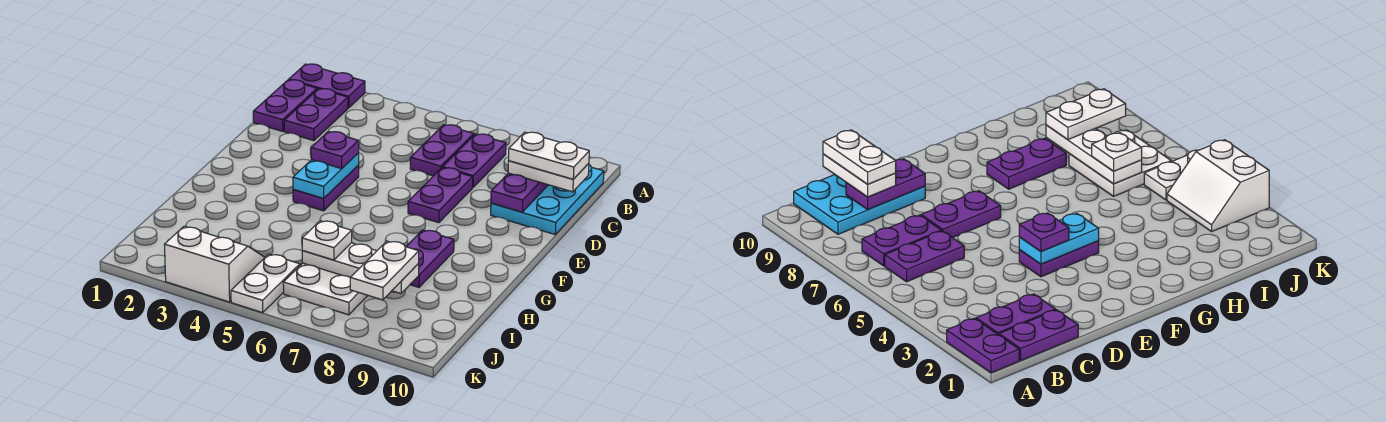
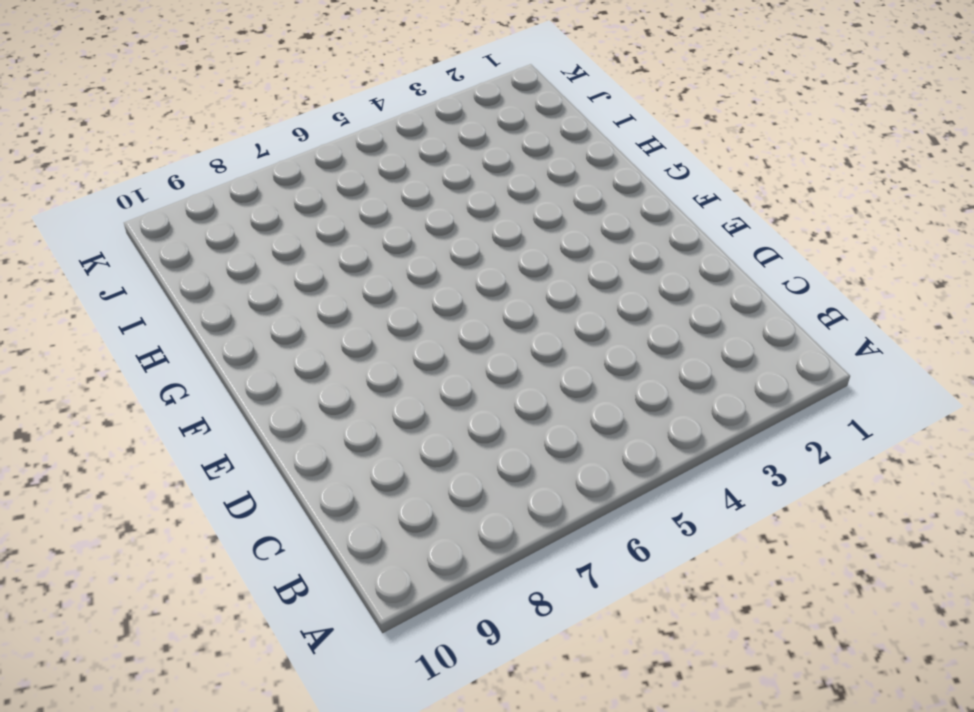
none -> purple 1x2 plate [289,64,365,108]
none -> purple 1x2 plate [253,80,317,131]
none -> purple 1x2 plate [284,89,348,141]

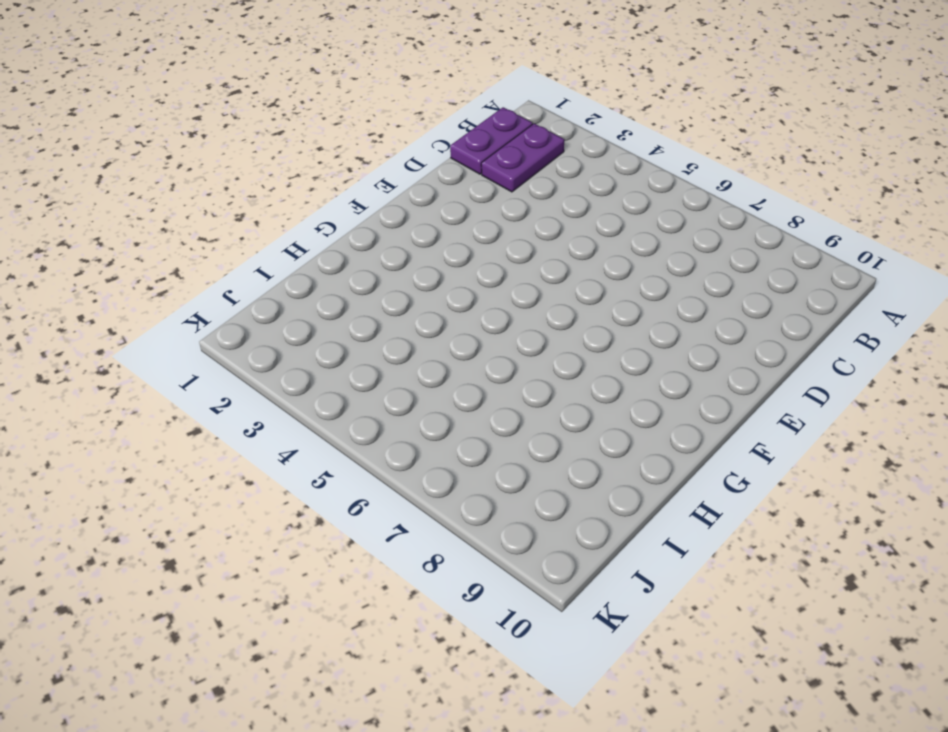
none -> purple 1x2 plate [289,64,365,108]
none -> purple 1x2 plate [410,125,474,176]
none -> purple 1x2 plate [443,134,506,188]

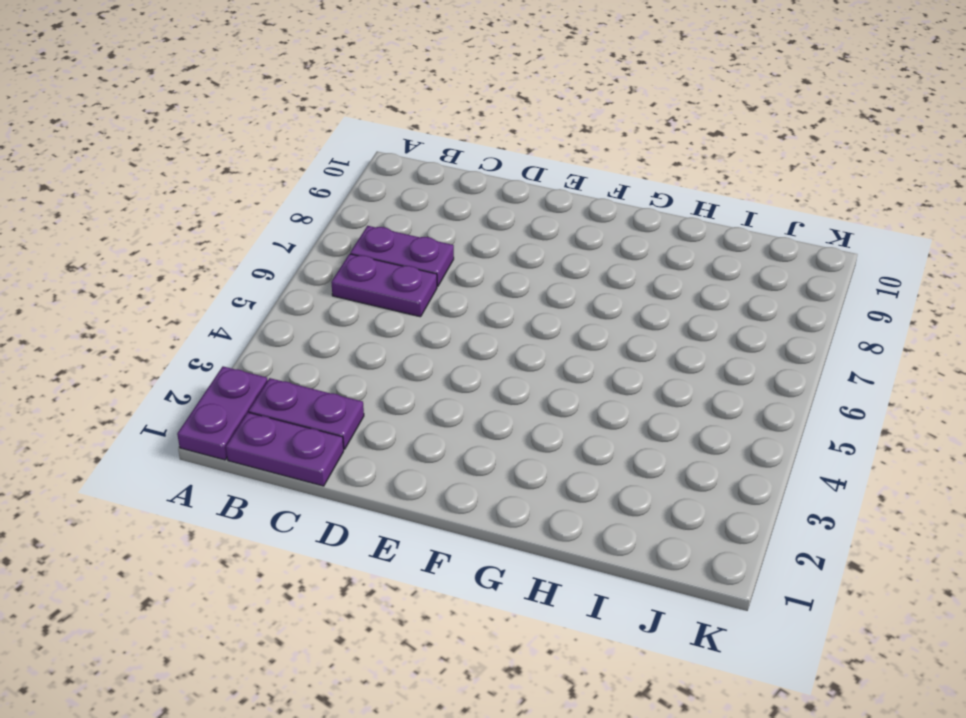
none -> cyan 2x3 plate [491,165,604,234]
none -> purple 1x2 plate [408,168,473,223]
none -> purple 1x2 plate [293,165,359,211]

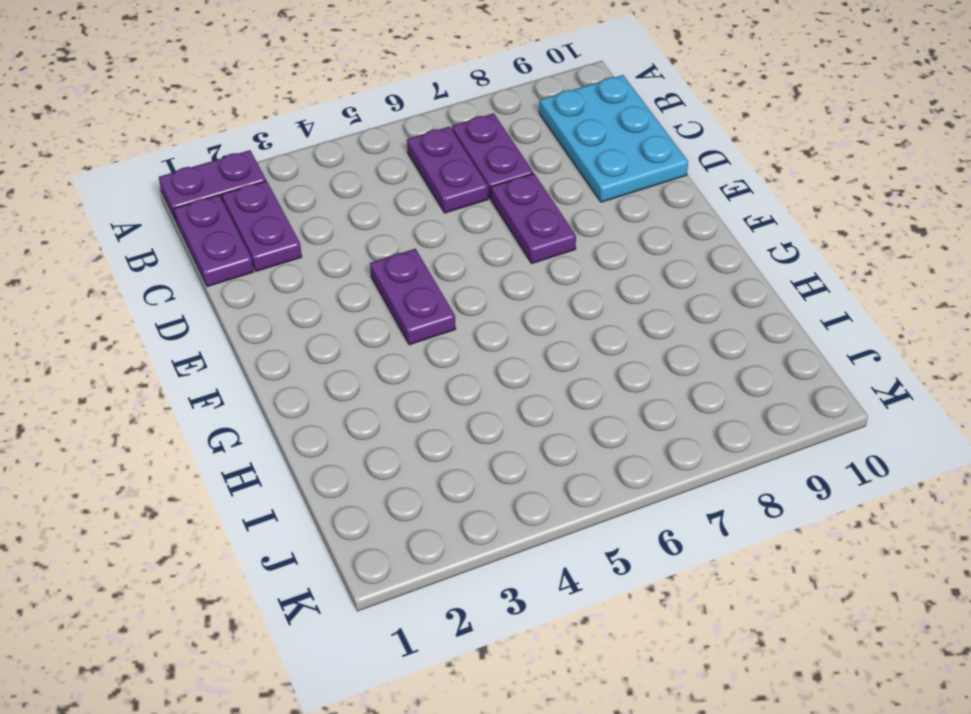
none -> purple 1x2 plate [406,230,454,287]
none -> white 2x2 plate [283,263,368,315]
none -> white 2x2 slope [164,226,265,302]

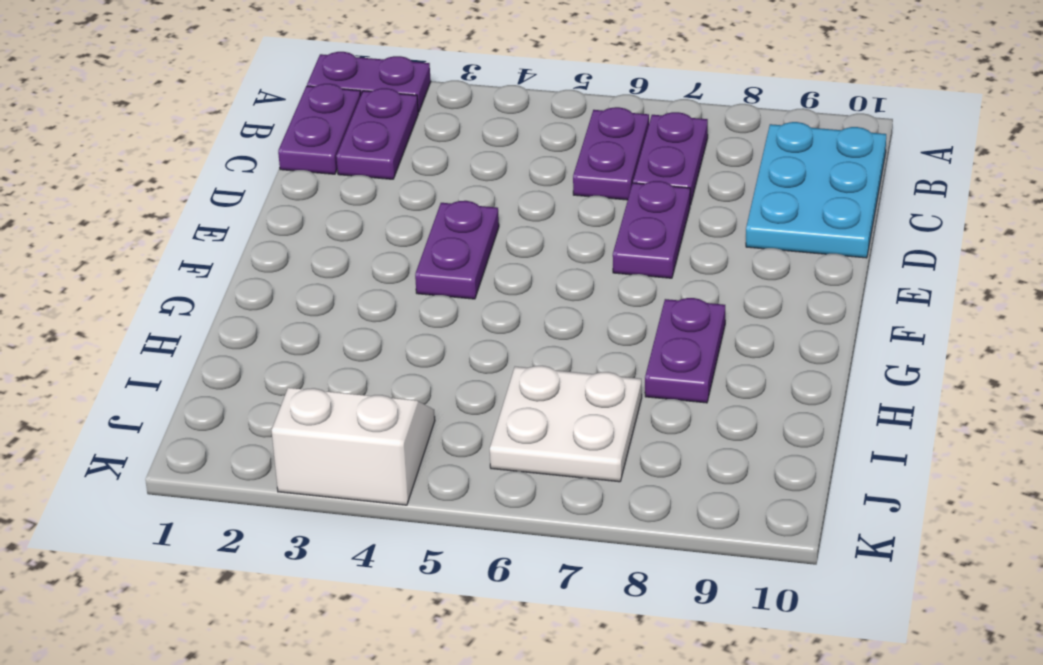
none -> white 1x2 plate [231,254,300,313]
none -> purple 1x2 plate [491,173,548,212]
none -> cyan 1x2 plate [293,153,359,198]

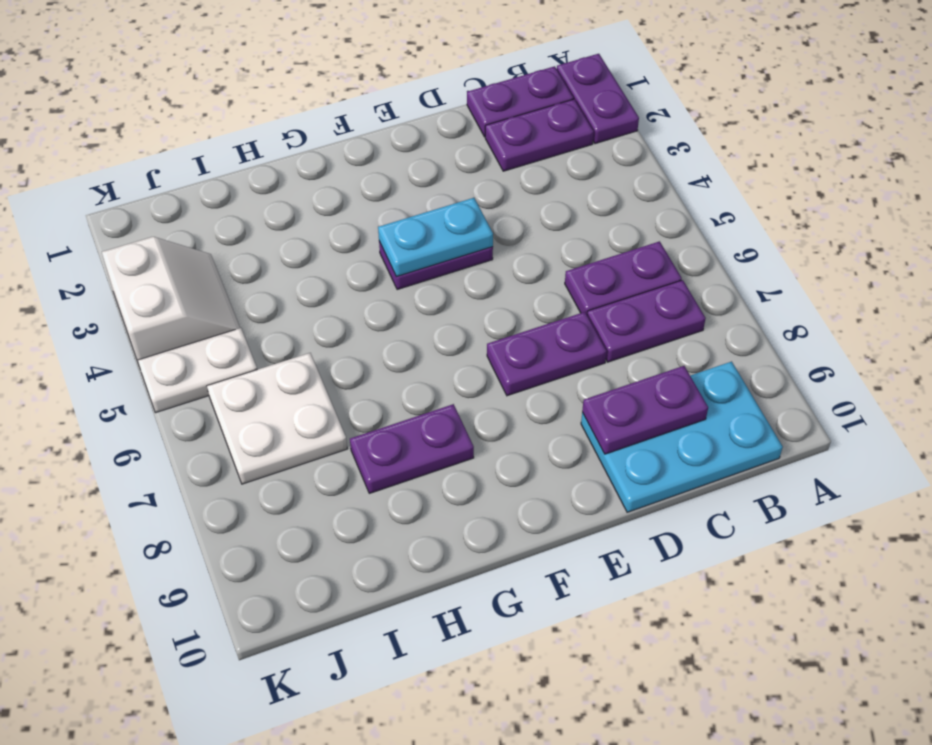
none -> white 1x3 plate [302,243,419,294]
none -> white 1x2 plate [508,161,589,192]
none -> purple 1x1 plate [311,131,359,169]

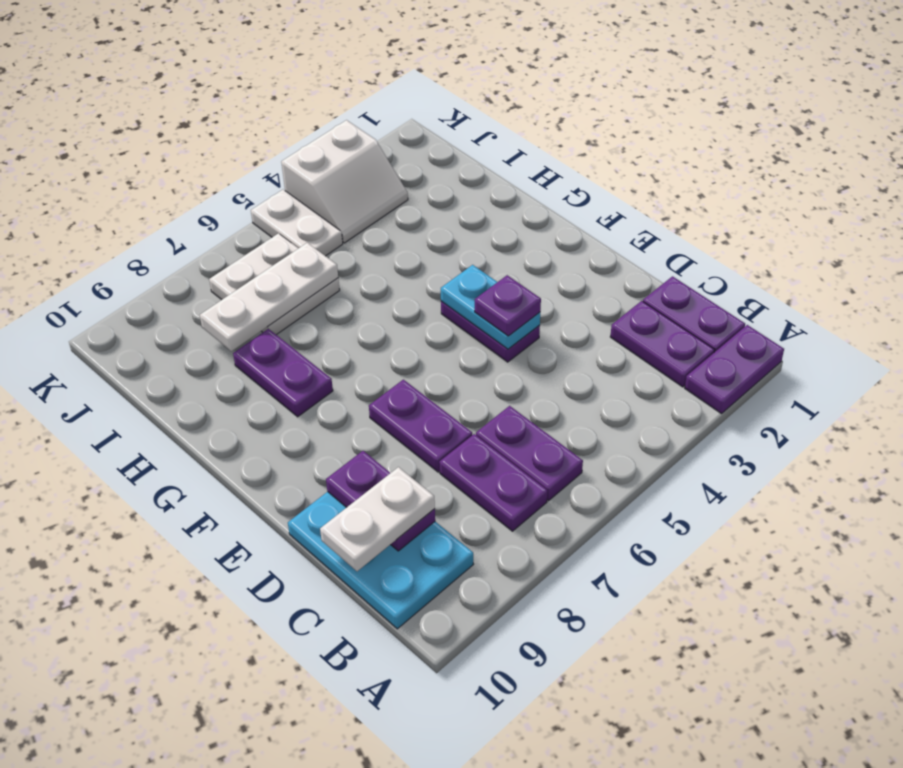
none -> white 1x1 plate [302,221,352,260]
none -> white 1x2 plate [350,241,419,300]
none -> white 1x2 plate [508,132,589,179]

